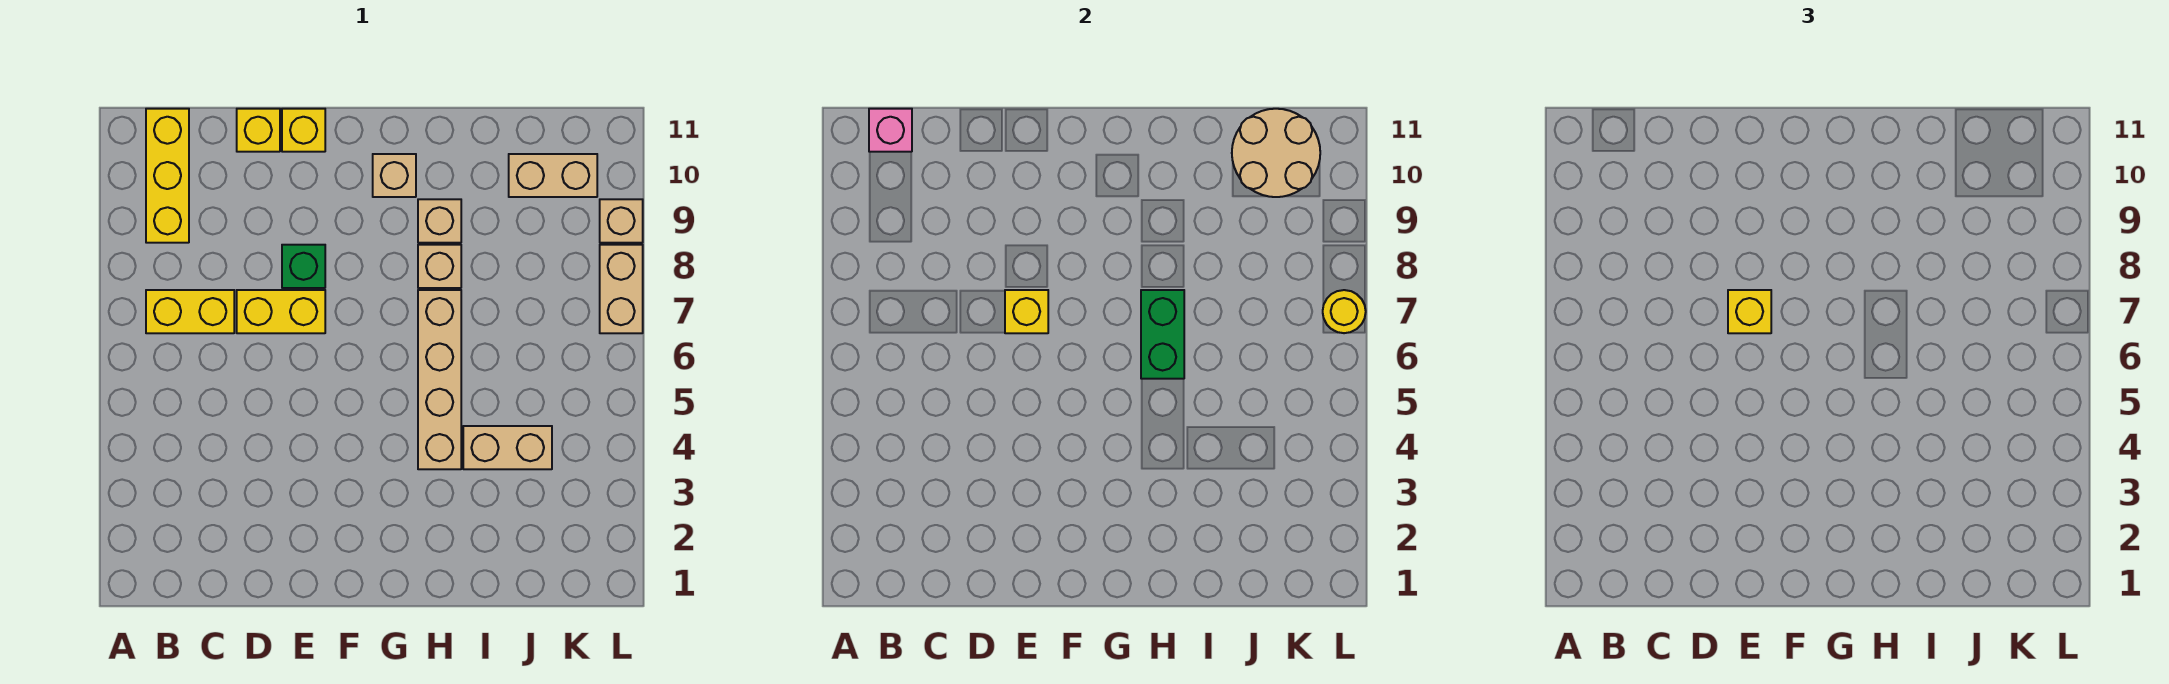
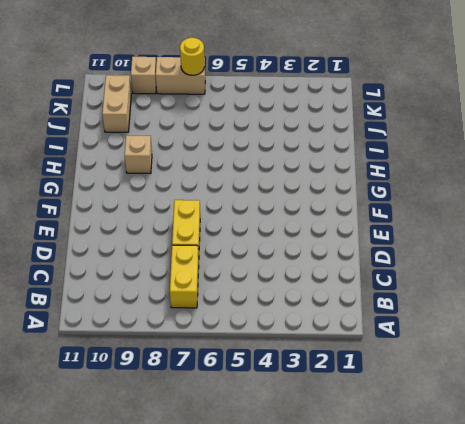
none -> yellow 1x3 brick [146,109,189,243]
none -> yellow 1x1 brick [237,109,280,152]
none -> green 1x1 brick [282,245,325,288]

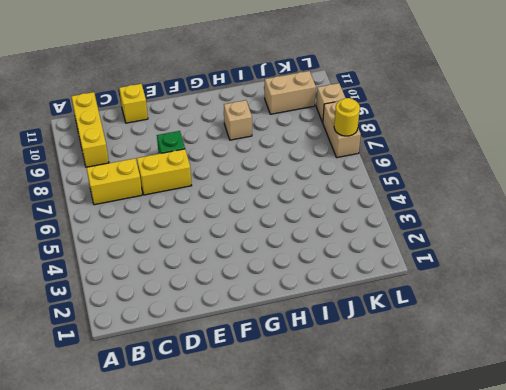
none -> yellow 1x1 brick [282,109,325,152]
none -> tan 1x1 brick [373,154,416,197]
none -> tan 1x4 brick [418,290,461,469]

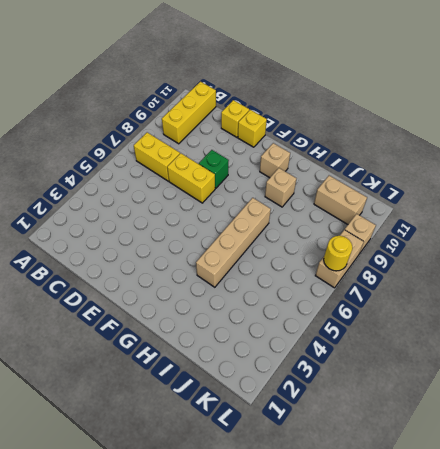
none -> tan 1x1 brick [418,245,461,288]
none -> tan 1x2 brick [463,426,552,469]
none -> pink 1x1 brick [869,109,912,152]

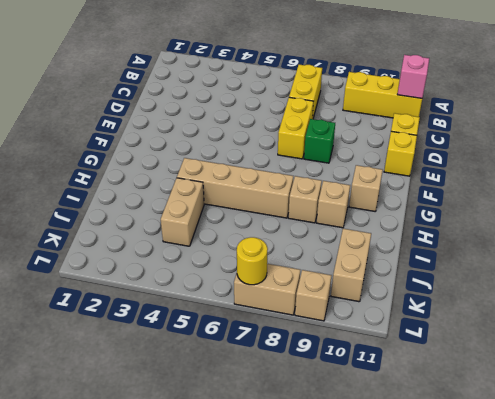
none -> yellow 1x1 brick [1005,290,1048,333]
none -> green 1x2 brick [1141,290,1184,379]
none -> tan 2x2 round brick [1232,109,1320,197]

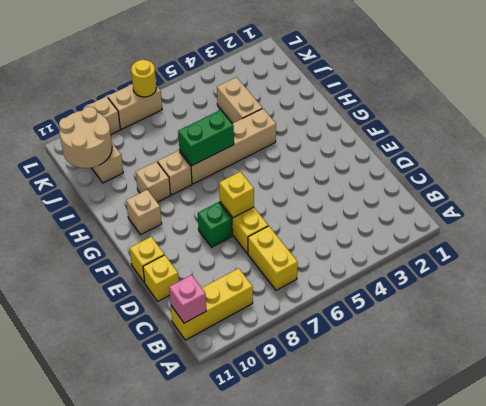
none -> yellow 1x1 brick [1728,290,1771,333]

